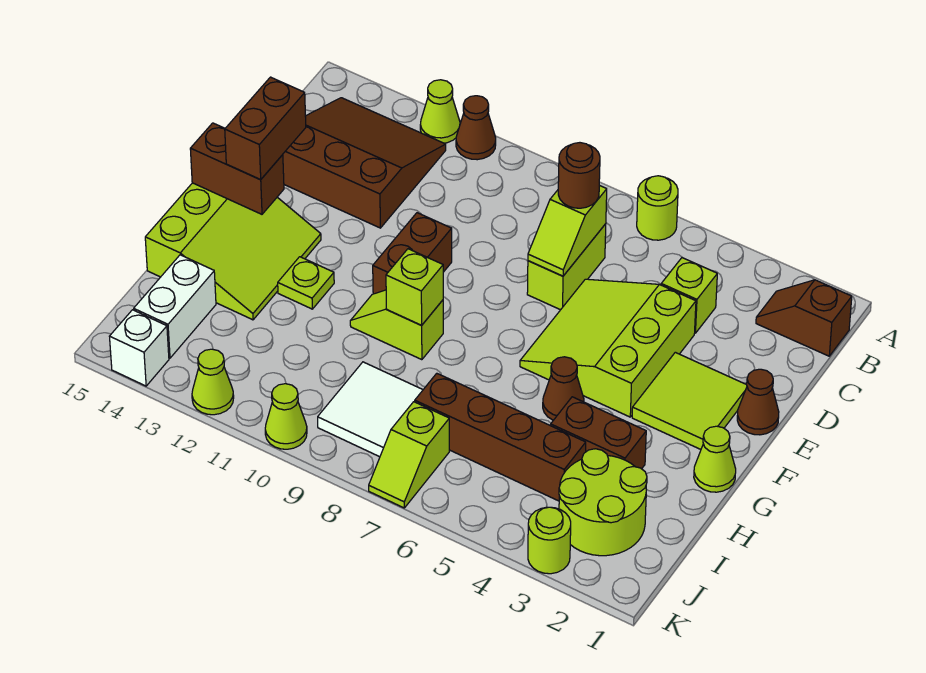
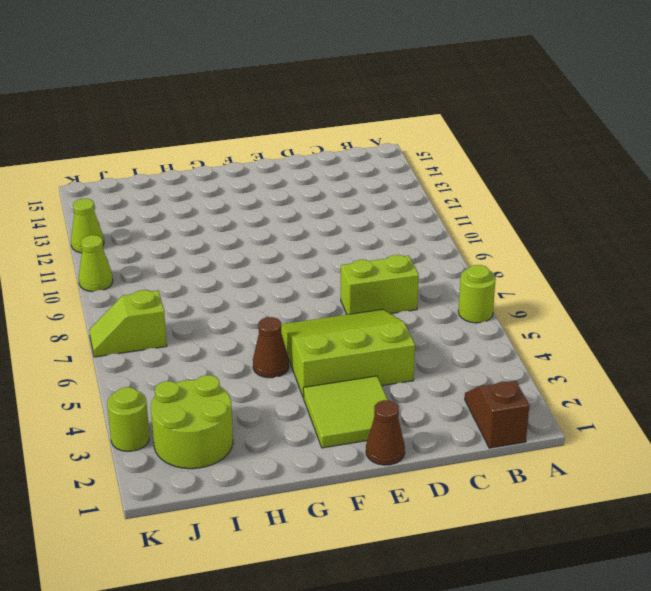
none -> brown 1x1 cone [456,96,496,160]
none -> lime 1x1 cone [420,80,460,143]
none -> brown 3x3 slope [283,98,446,228]
none -> lime 1x1 brick [661,258,717,333]

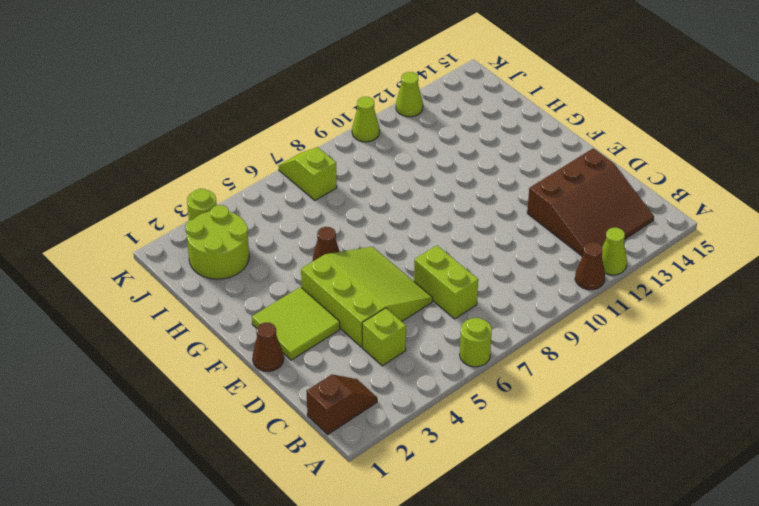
none -> brown 1x2 brick [373,213,452,294]
none -> lime 3x3 slope [145,183,321,320]
none -> lime 1x1 cone [694,426,736,492]
none -> lime 1x2 slope [350,290,443,360]

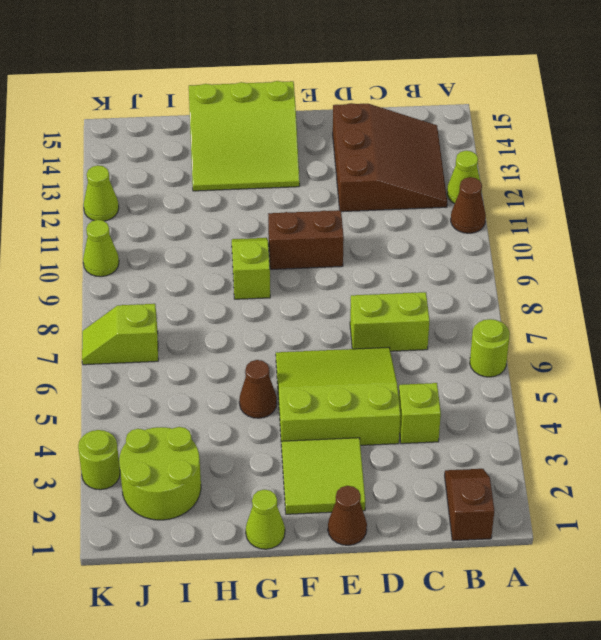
none -> lime 1x1 plate [278,257,334,309]
none -> brown 1x2 brick [551,397,646,469]
none -> brown 1x4 brick [415,373,586,501]
none -> white 2x2 tile [318,362,423,457]

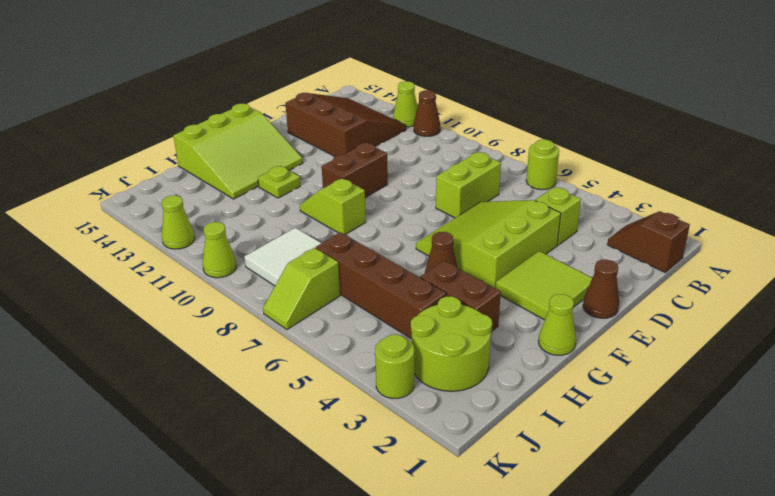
none -> white 1x2 brick [134,255,216,358]
none -> white 1x1 brick [109,310,169,386]
none -> lime 1x2 slope [528,185,607,276]
none -> brown 1x2 brick [190,123,284,214]

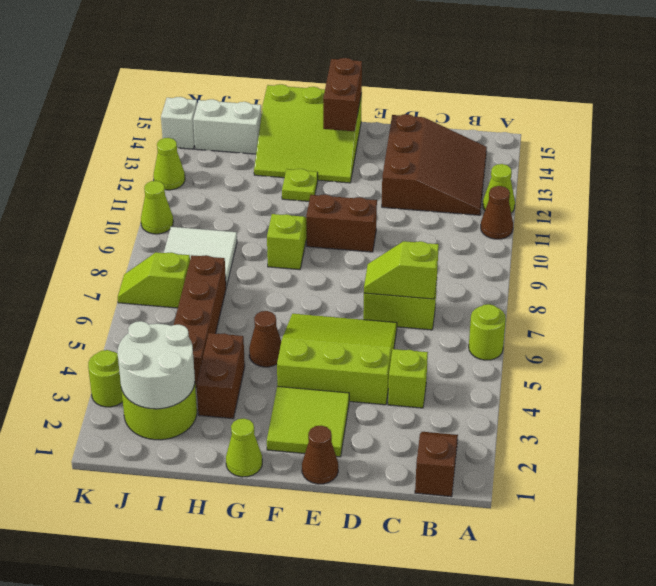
white 2x2 round brick [118,321,195,409] -> none
none -> lime 1x1 brick [386,249,443,325]
none -> brown 1x1 round brick [558,143,600,208]
none -> brown 1x2 brick [225,77,306,180]

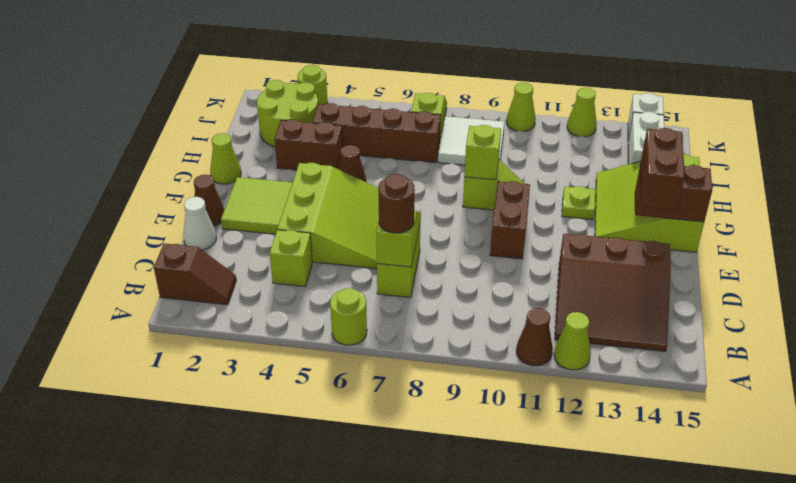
white 1x1 cone [183,197,217,250] -> none

